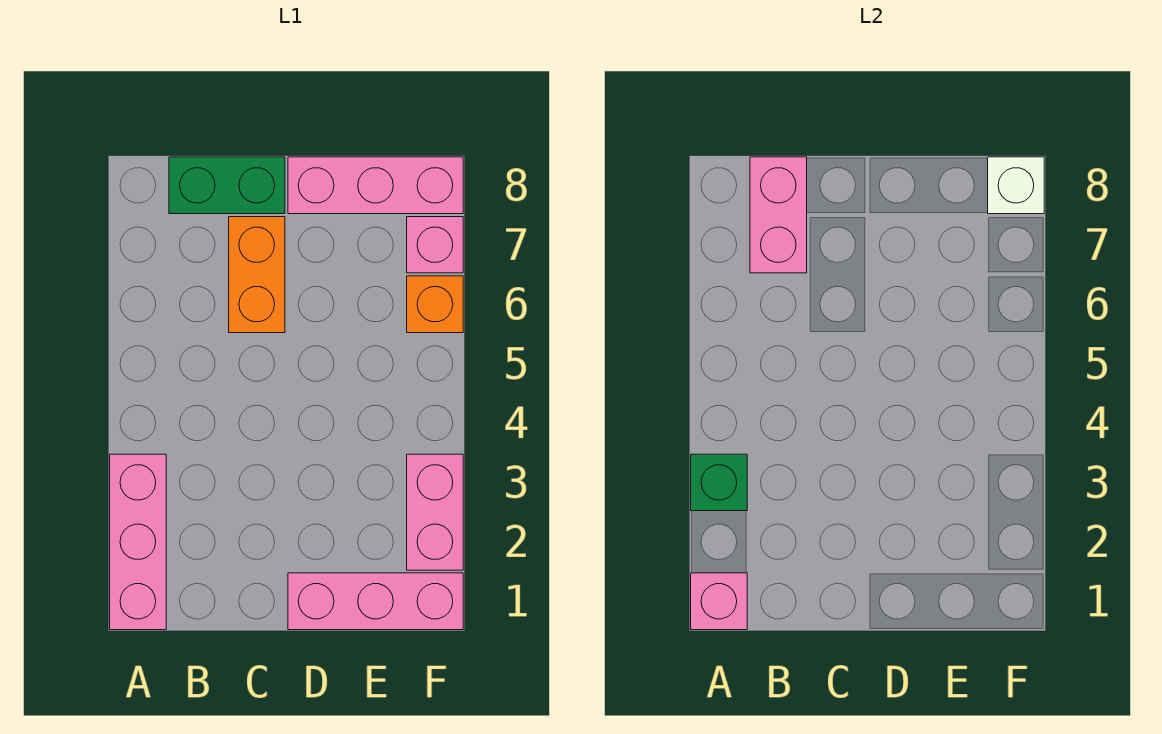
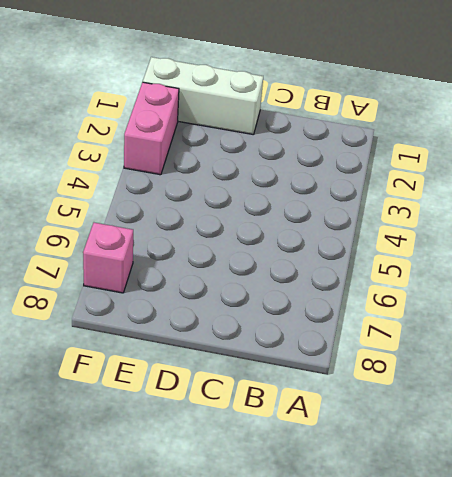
white 1x3 brick [143,57,263,135] -> pink 1x3 brick [288,573,463,630]
none -> pink 1x3 brick [110,454,166,630]
none -> green 1x2 brick [169,157,285,214]
none -> orange 1x2 brick [229,217,285,333]

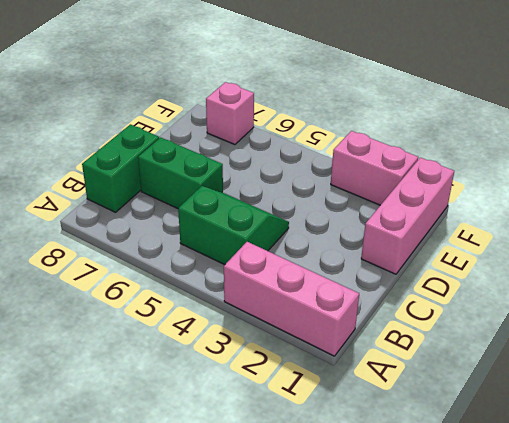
green 2x2 slope [178,186,289,265] -> none
green 1x2 brick [138,137,223,208] -> orange 1x2 brick [229,217,285,333]
none -> pink 1x3 brick [288,157,463,214]
none -> orange 1x1 brick [407,276,463,333]
none -> pink 1x1 brick [691,573,747,630]

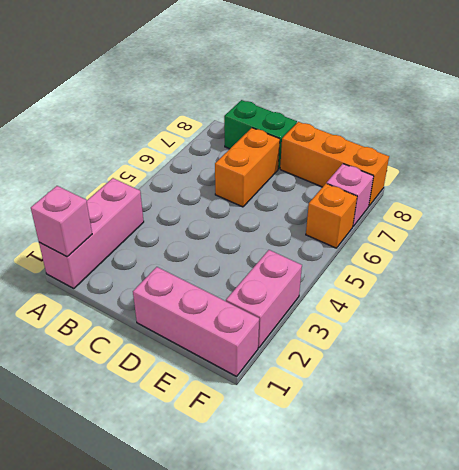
orange 1x3 brick [280,122,389,206] -> pink 1x3 brick [288,157,463,214]
none -> green 1x1 brick [691,454,747,511]
none -> pink 1x2 brick [750,157,807,273]
none -> white 1x1 brick [988,157,1044,214]

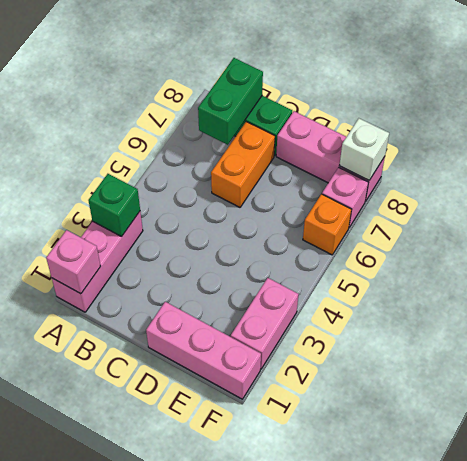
green 1x2 brick [198,58,263,145] -> pink 1x2 brick [750,157,807,273]

